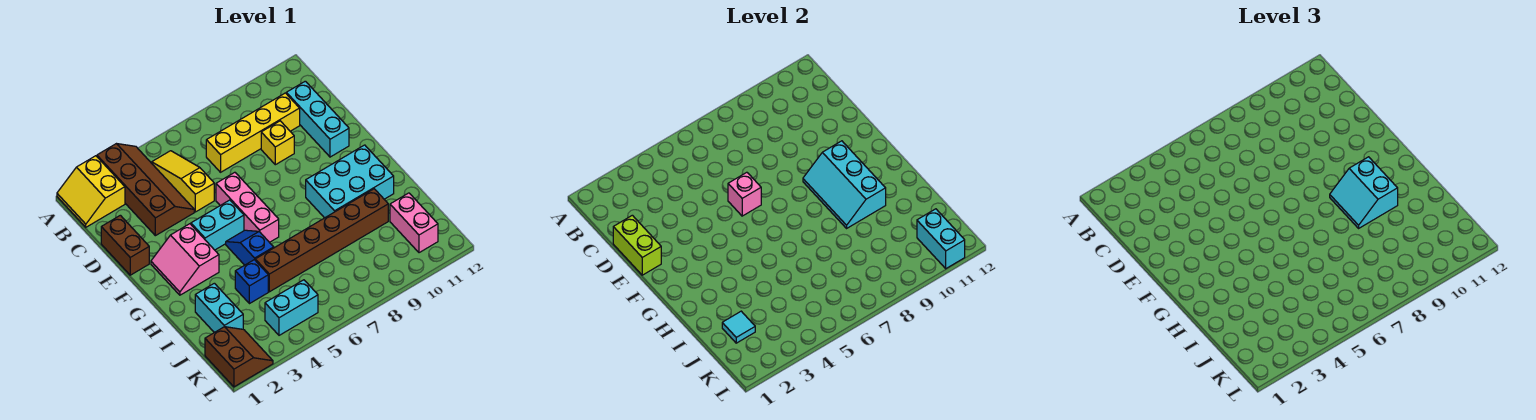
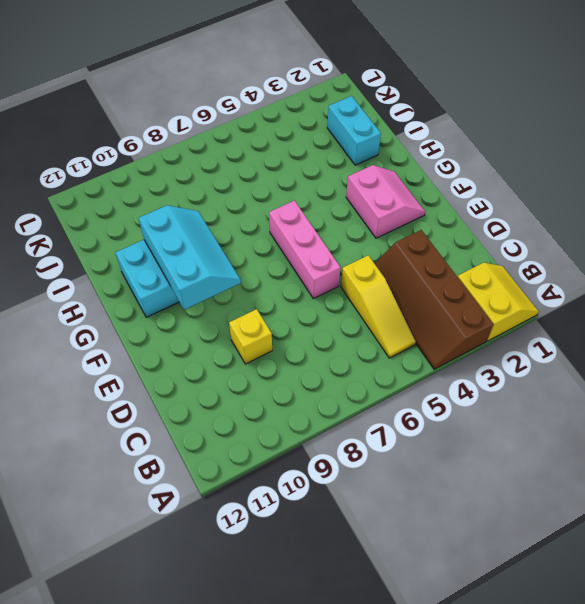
none -> yellow 1x4 brick [206,93,300,172]
none -> cyan 1x3 brick [286,81,349,157]
none -> brown 1x2 brick [101,215,149,275]

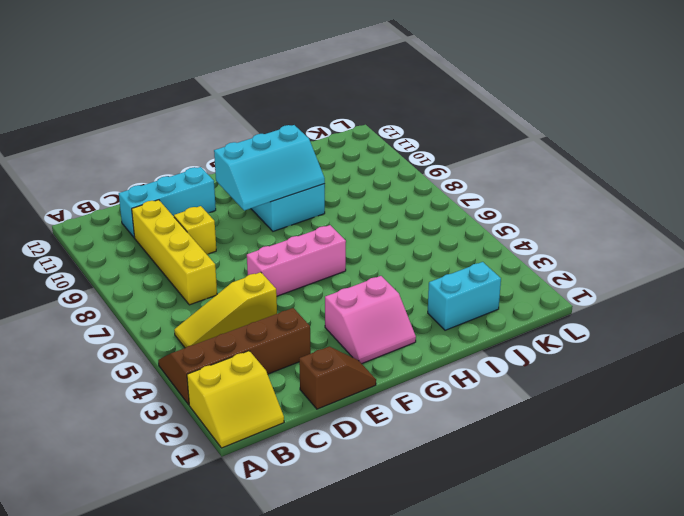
brown 1x2 slope [299,346,376,409] -> brown 1x2 brick [101,215,149,275]
none -> cyan 1x2 brick [191,200,244,250]
none -> blue 1x2 slope [226,230,274,265]
none -> blue 1x1 brick [235,260,268,304]

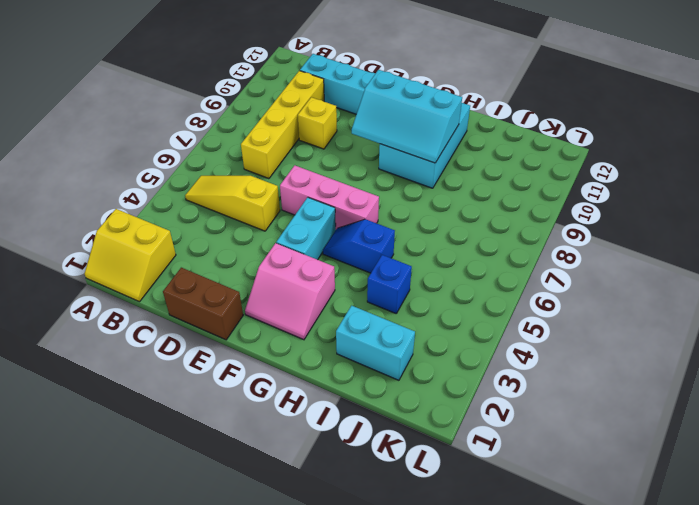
none -> brown 2x4 slope [97,144,194,236]
none -> brown 1x6 brick [255,189,388,292]
none -> pink 1x2 brick [390,193,438,253]

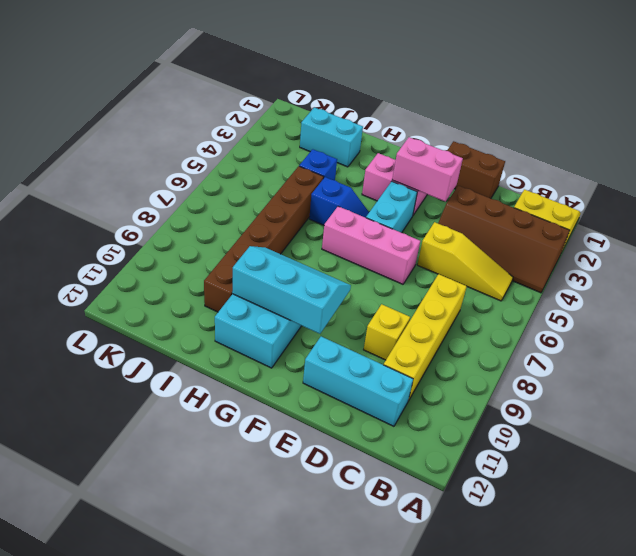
pink 1x2 brick [392,137,463,202] -> pink 1x2 brick moved to [390,193,438,253]
none -> brown 2x2 slope [205,327,273,387]
none -> cyan 1x2 brick [265,280,318,335]
none -> lime 1x2 brick [613,215,661,275]

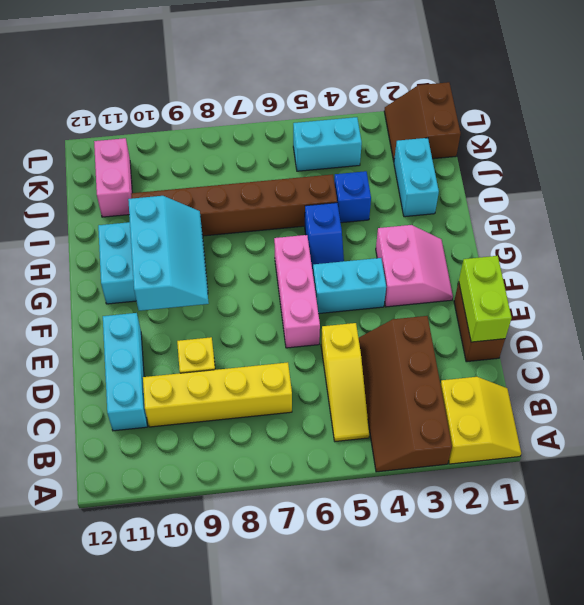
none -> pink 1x1 brick [728,172,761,216]
none -> cyan 1x1 tile [722,311,755,343]
none -> cyan 1x2 brick [917,209,965,269]

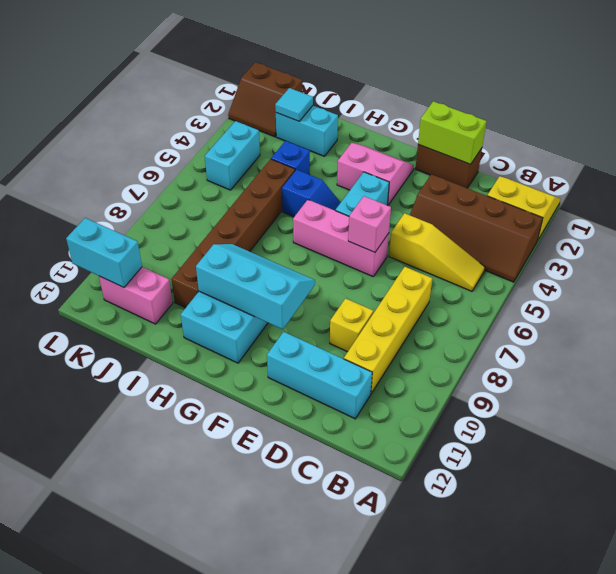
none -> cyan 2x2 slope [1330,157,1398,228]

